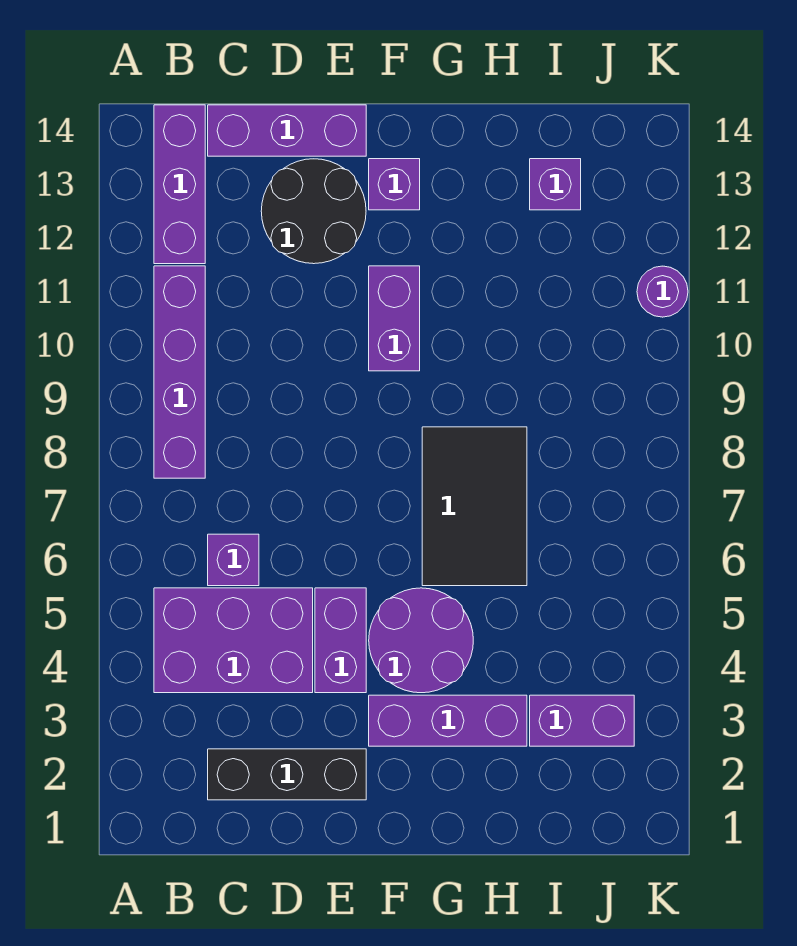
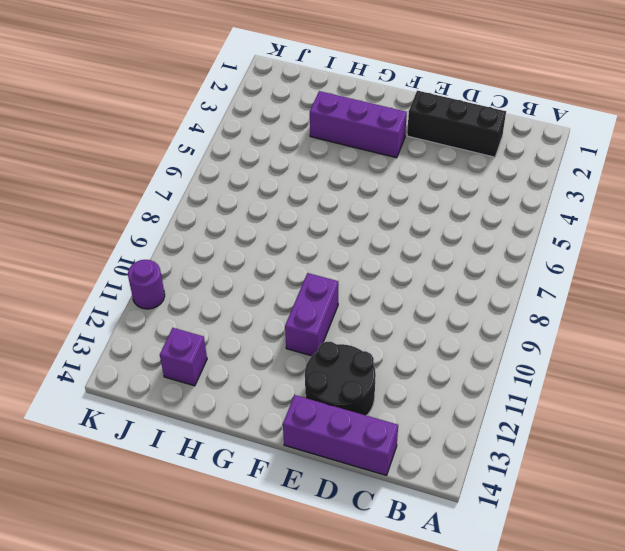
none -> purple 2x3 brick [154,588,313,693]
none -> purple 1x4 brick [154,266,205,478]
none -> purple 1x3 brick [154,105,205,264]

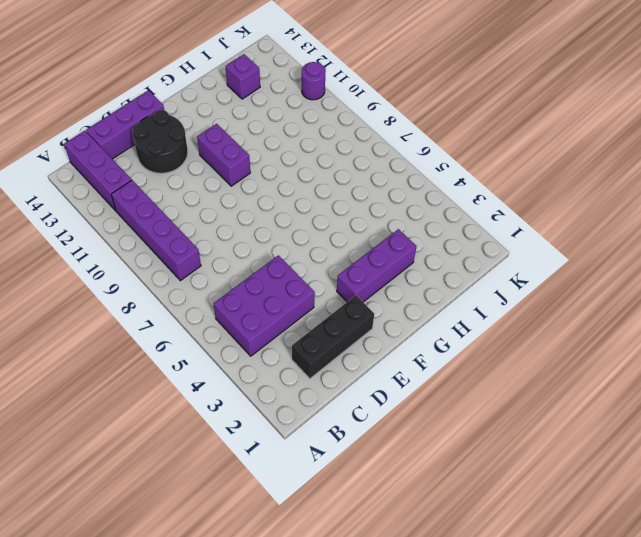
none -> purple 1x1 brick [208,534,259,586]
none -> purple 1x2 brick [315,588,366,693]
none -> purple 2x2 round brick [369,588,473,693]

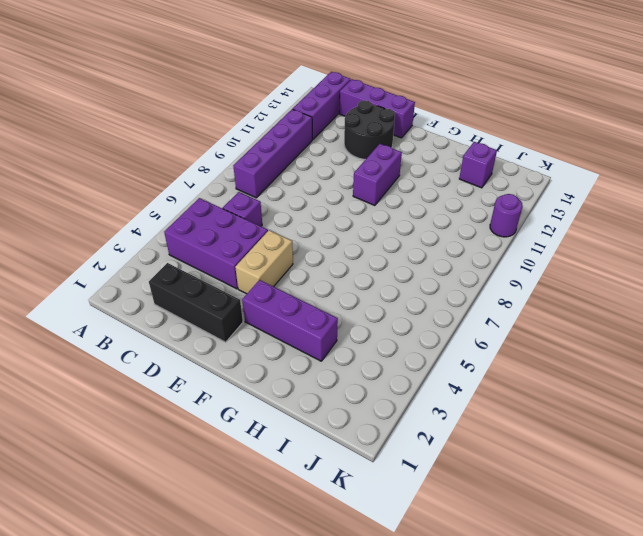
tan 1x2 brick [235,230,293,294] -> purple 1x2 brick [315,588,366,693]
none -> purple 2x2 round brick [369,588,473,693]
none -> purple 1x1 brick [369,159,420,210]
none -> black 2x3 tile [422,427,527,586]

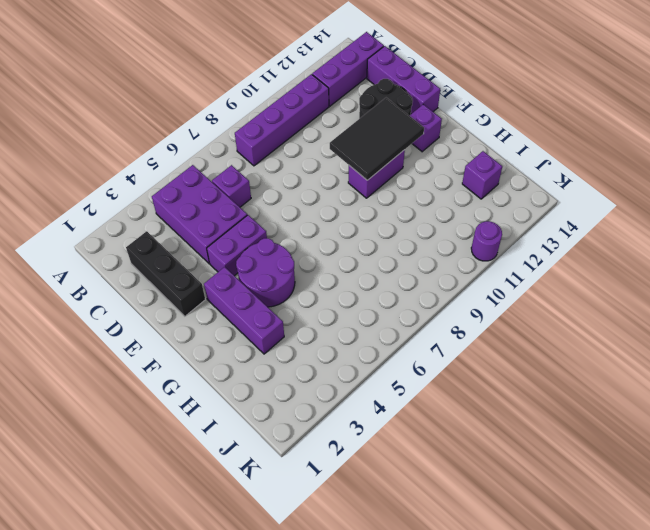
black 2x3 tile [330,98,424,180] -> black 2x3 tile moved to [422,427,527,586]
none -> purple 1x2 brick [530,695,634,746]

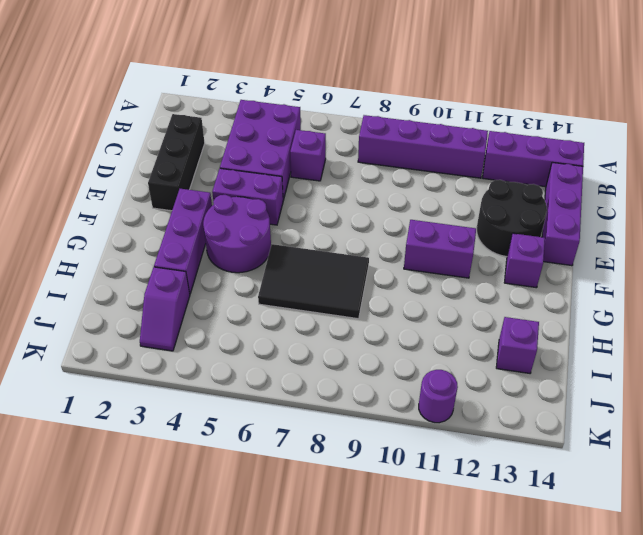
purple 1x2 slope [140,267,190,351] -> purple 1x2 brick [530,695,634,746]

